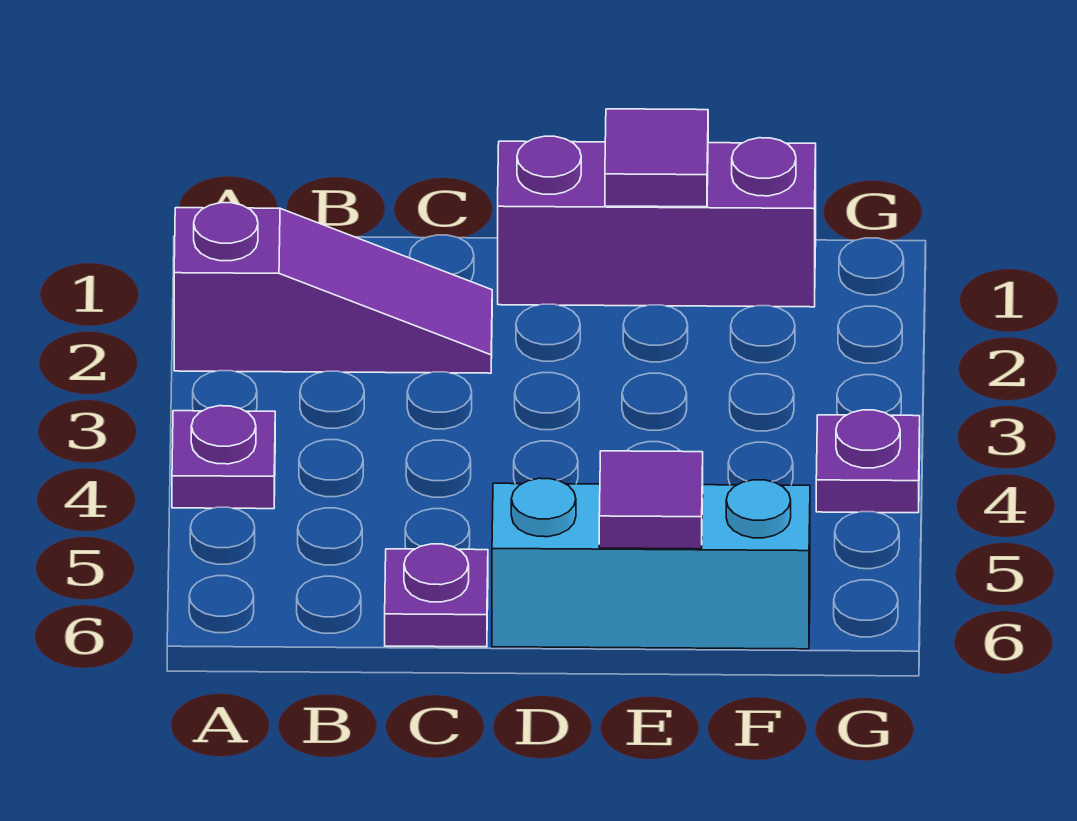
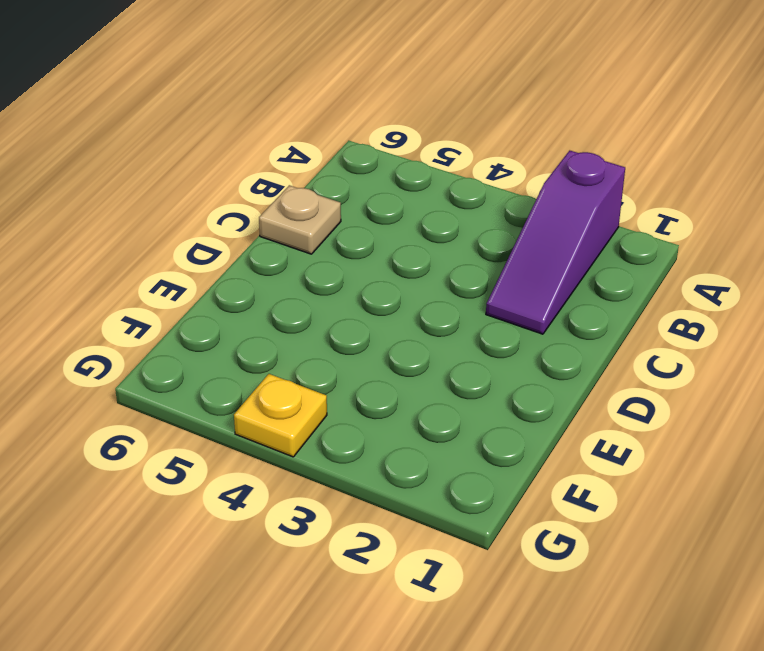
tan 1x1 plate [259,185,341,254] -> purple 1x1 plate [385,544,488,647]
yellow 1x1 plate [234,374,327,457] -> purple 1x1 plate [816,410,920,513]
none -> purple 1x1 plate [172,406,275,509]
none -> purple 1x3 brick [498,136,816,307]

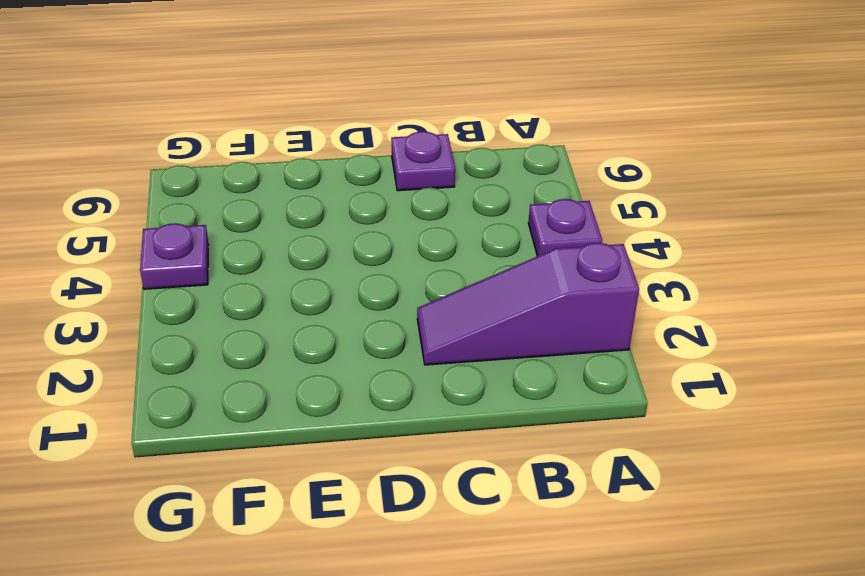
none -> purple 1x3 brick [498,136,816,307]
none -> cyan 1x3 brick [492,478,810,649]

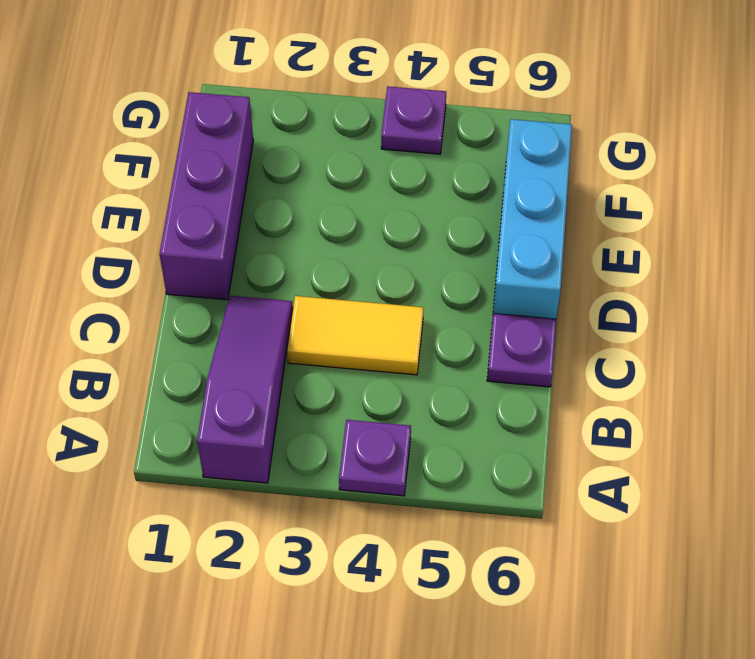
yellow 1x2 tile [287,296,424,375] -> none
none -> purple 1x1 tile [605,109,708,207]
none -> purple 1x1 tile [599,451,703,549]

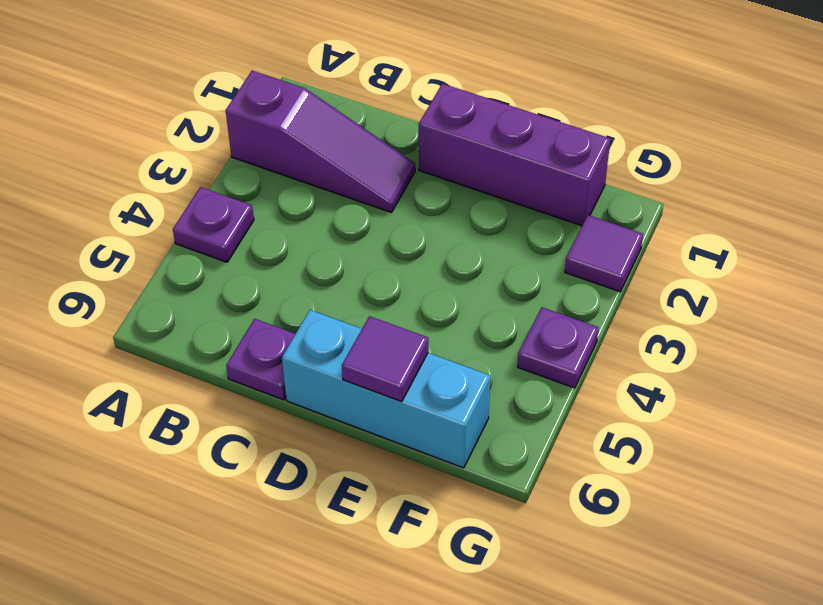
purple 1x1 tile [565,215,643,292] -> purple 1x1 tile moved to [605,109,708,207]

